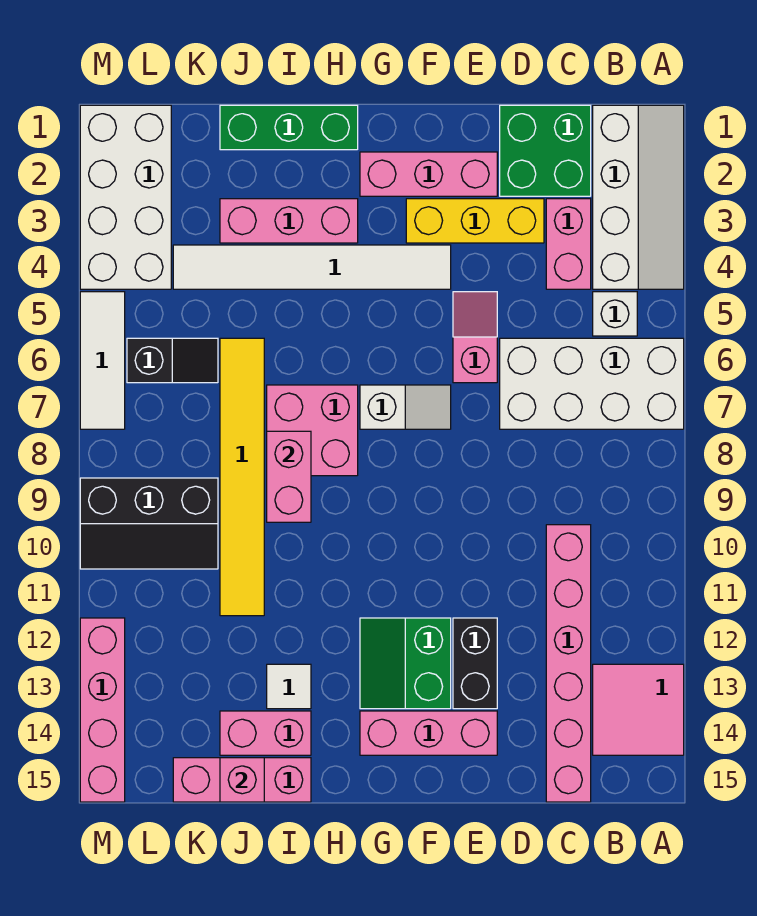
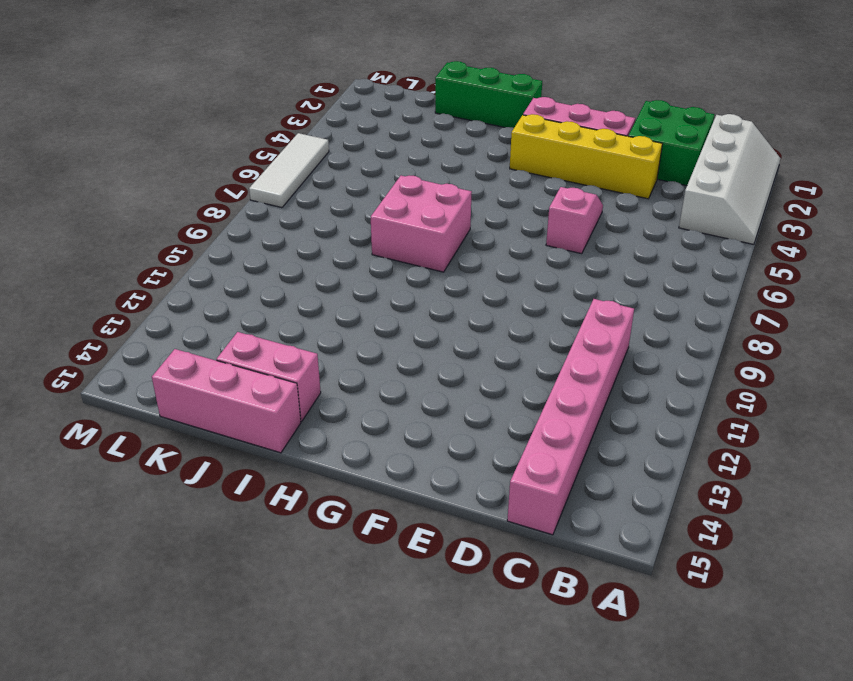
yellow 1x4 brick [510,114,662,199] -> yellow 1x3 brick [406,199,544,243]
none -> white 2x4 brick [500,338,684,429]
none -> pink 2x2 tile [593,664,684,755]
none -> white 1x1 brick [593,292,637,336]

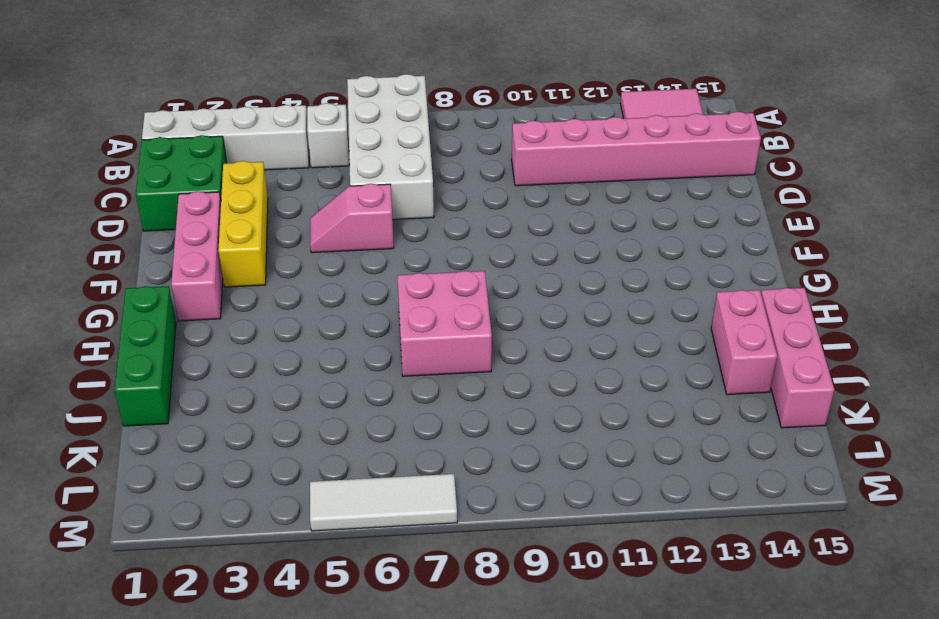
none -> pink 1x2 brick [546,199,591,289]
none -> black 1x2 brick [453,618,497,709]
none -> pink 1x3 brick [360,711,497,755]

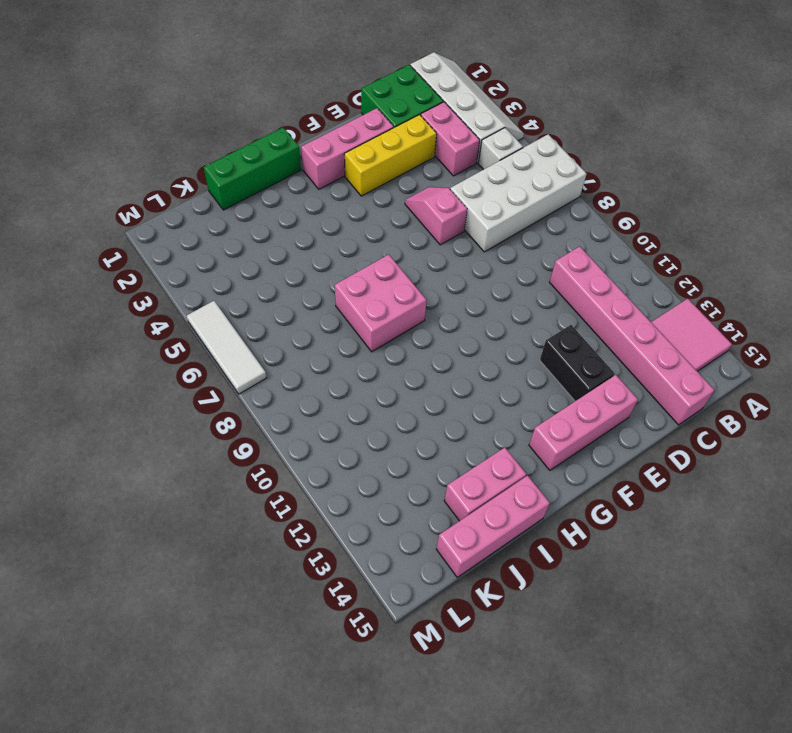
none -> white 1x6 tile [173,245,451,289]
none -> white 1x2 slope [360,385,451,429]
none -> green 2x2 slope [360,618,451,709]

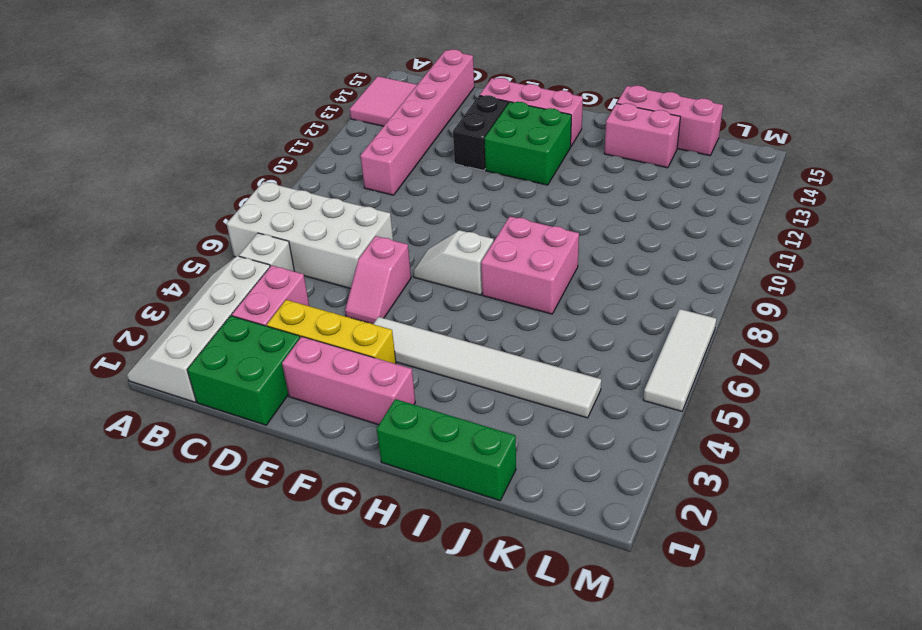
green 2x2 brick [484,102,571,185] -> green 2x2 slope [360,618,451,709]
none -> pink 1x3 brick [220,199,358,243]
none -> white 1x1 tile [267,664,311,709]
none -> yellow 1x6 tile [220,338,264,616]

